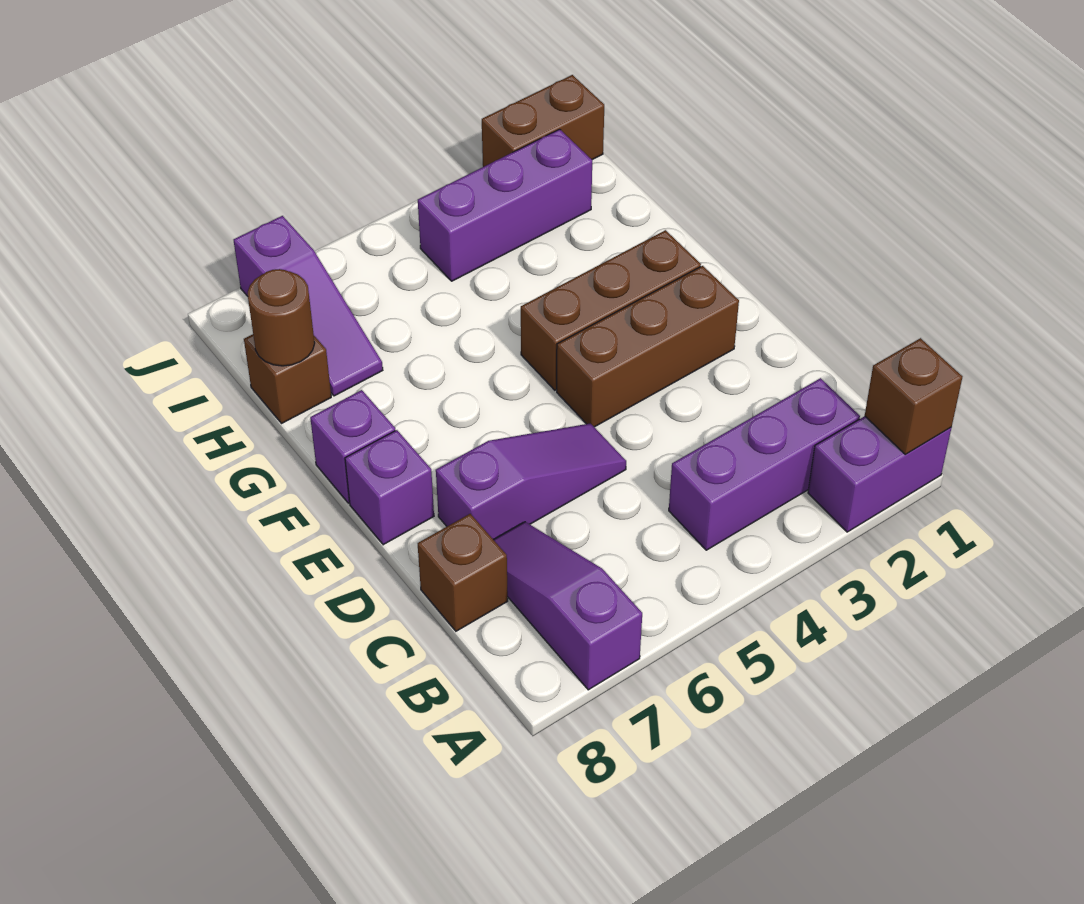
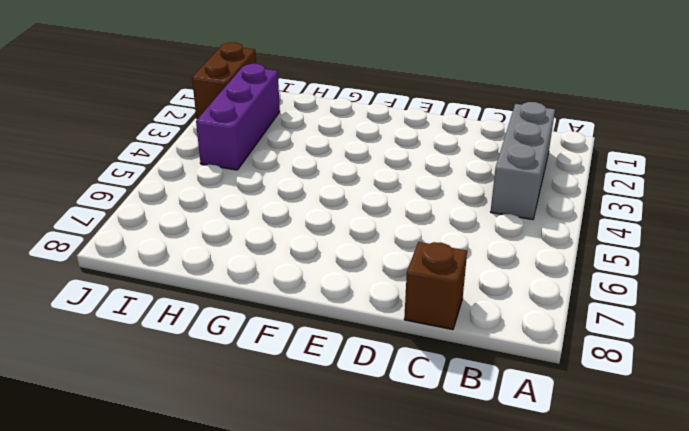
grey 1x3 brick [491,102,555,220] -> purple 1x3 brick [669,378,860,550]
none -> purple 1x2 brick [808,416,951,532]
none -> purple 1x3 slope [494,522,642,690]
none -> purple 1x3 slope [436,423,626,540]

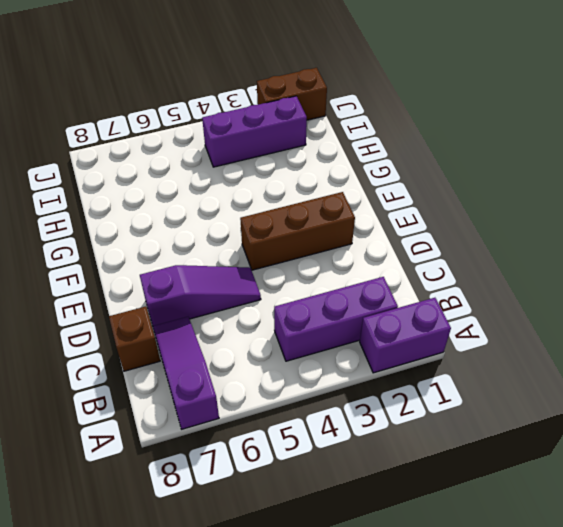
none -> purple 1x1 brick [345,430,434,545]
none -> brown 1x3 brick [521,230,701,390]
none -> purple 1x1 brick [310,390,395,503]

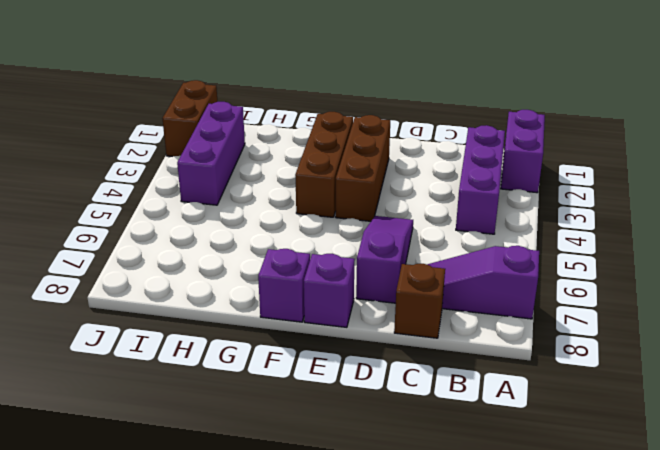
none -> purple 1x3 slope [234,216,383,396]
none -> brown 1x1 brick [244,334,331,423]
none -> brown 1x1 brick [865,338,962,455]

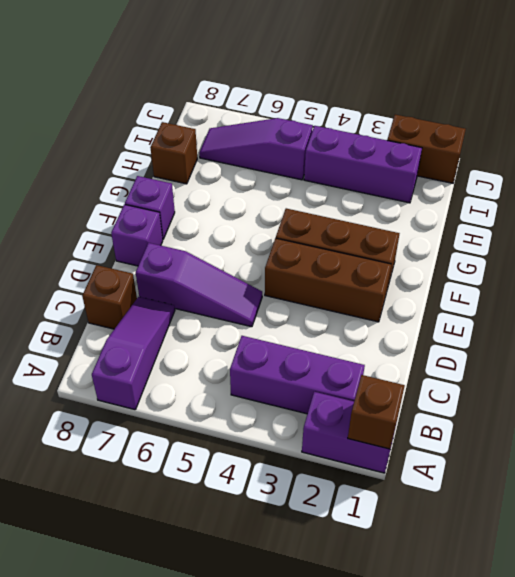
purple 1x3 slope [199,118,313,180] -> purple 1x3 slope turned to [234,216,383,396]
none -> brown 1x1 round brick [248,269,315,366]

